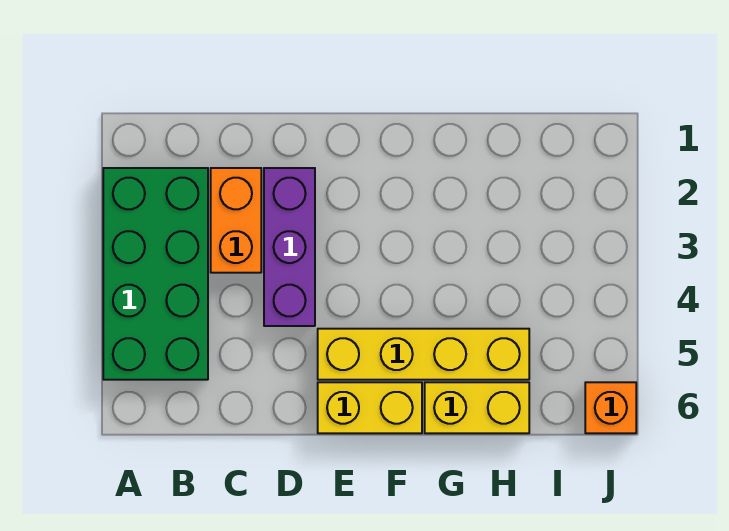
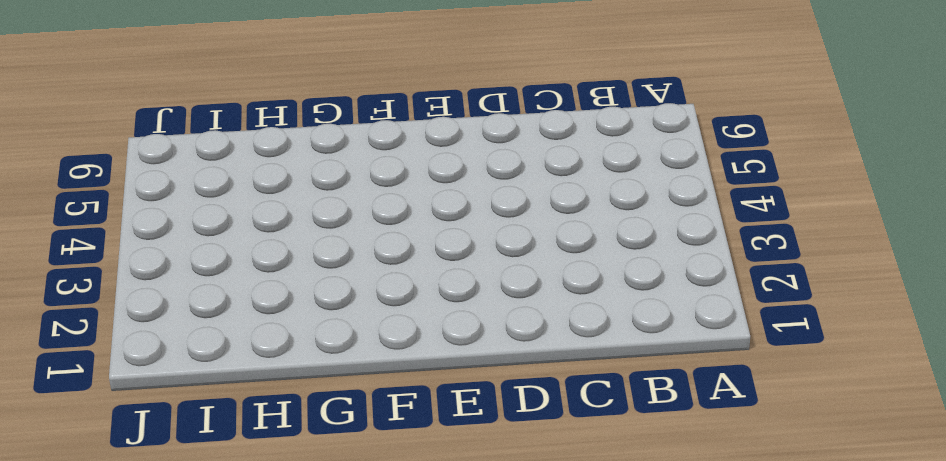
none -> green 2x4 brick [103,168,208,380]
none -> orange 1x2 brick [211,168,261,273]

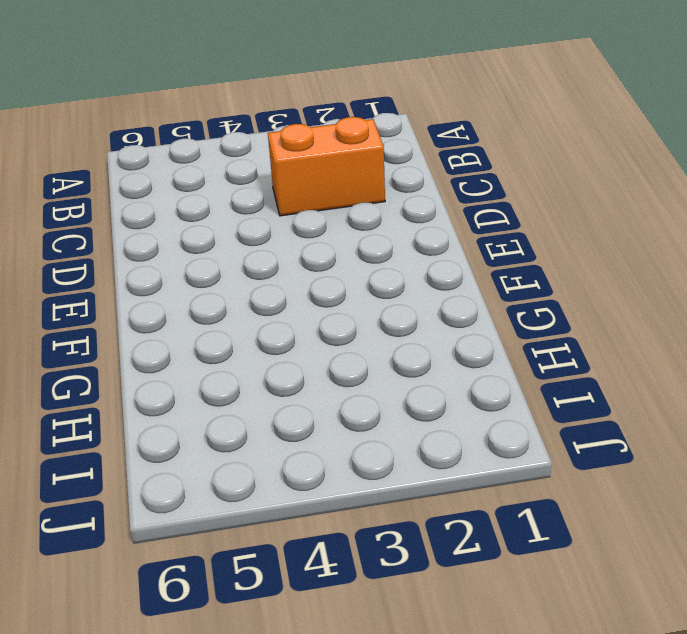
none -> green 2x4 brick [103,168,208,380]
none -> purple 1x3 brick [264,168,315,326]

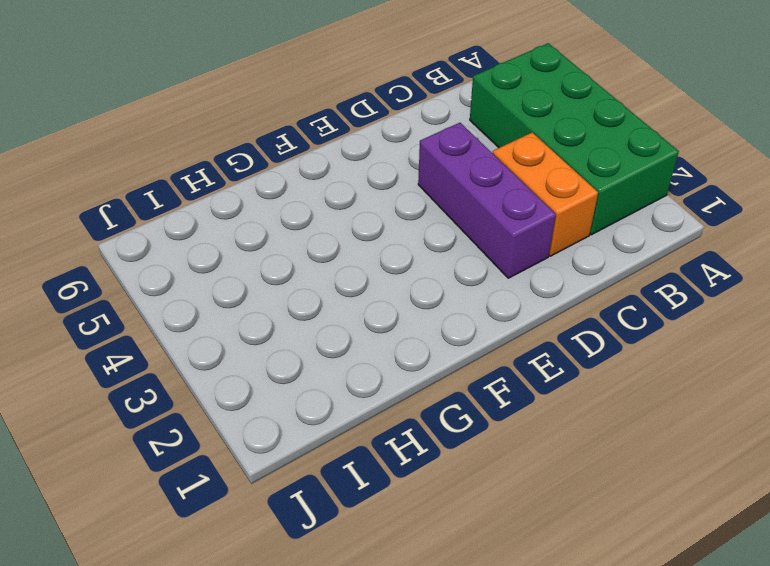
none -> yellow 1x4 brick [318,329,529,380]
none -> yellow 1x2 brick [318,382,422,433]

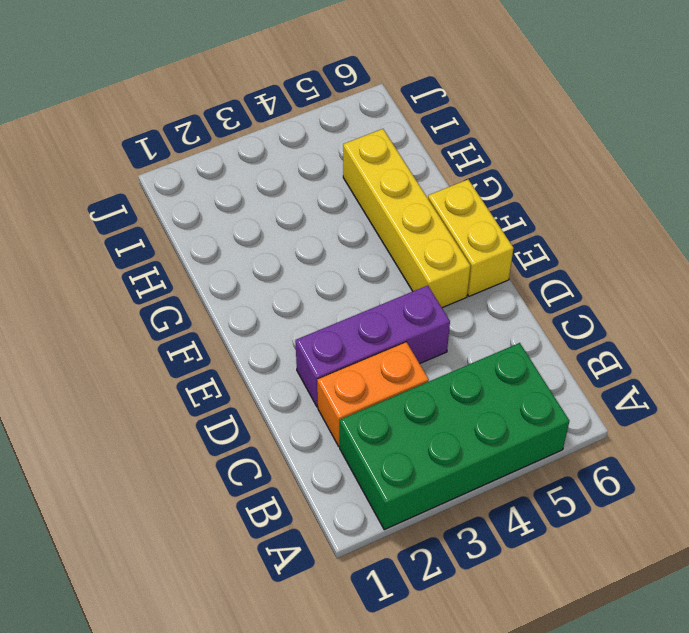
none -> yellow 1x2 brick [425,382,529,433]
none -> orange 1x1 brick [585,382,636,433]

